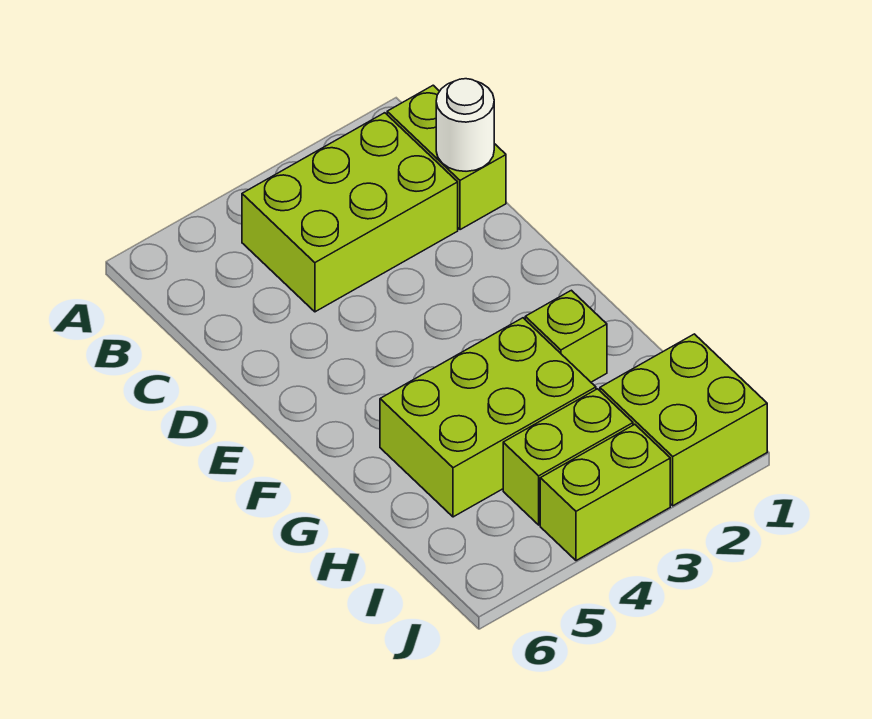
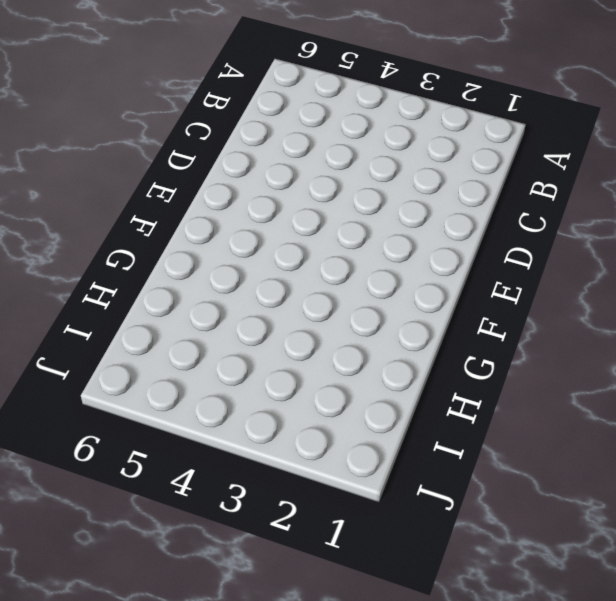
none -> lime 1x2 brick [387,85,506,230]
none -> lime 2x3 brick [242,113,458,312]

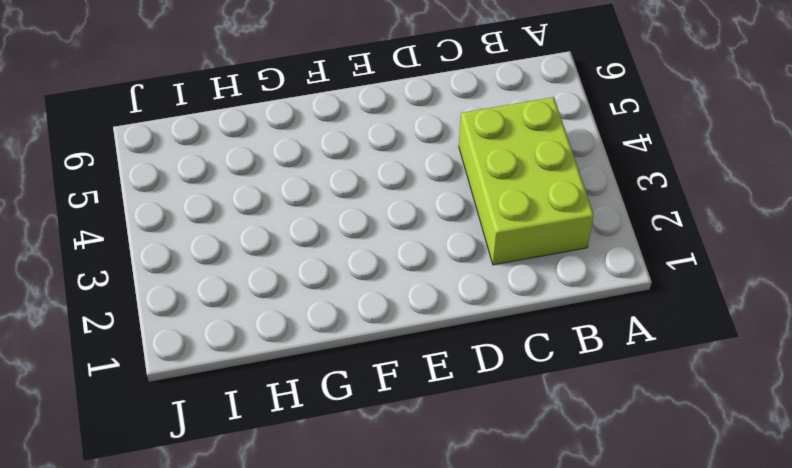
none -> lime 1x2 brick [387,85,506,230]
none -> lime 1x1 brick [525,290,607,382]

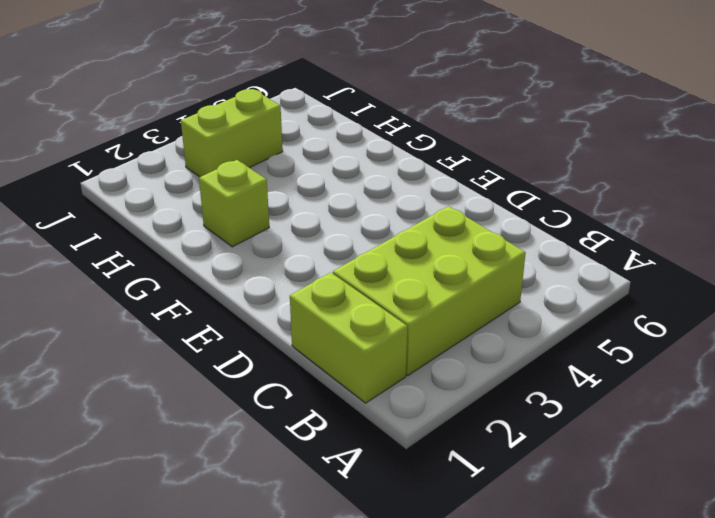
none -> lime 2x3 brick [380,318,596,517]
none -> lime 2x2 brick [600,334,767,506]

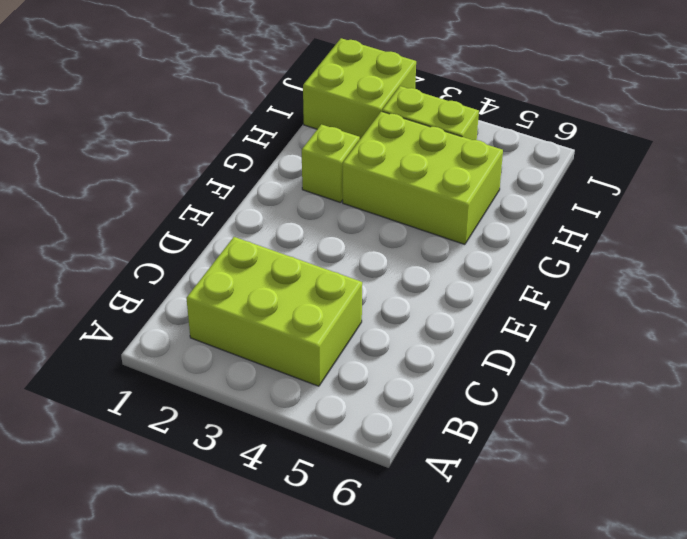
none -> lime 1x2 brick [387,85,506,230]
none -> lime 1x2 brick [540,424,670,561]

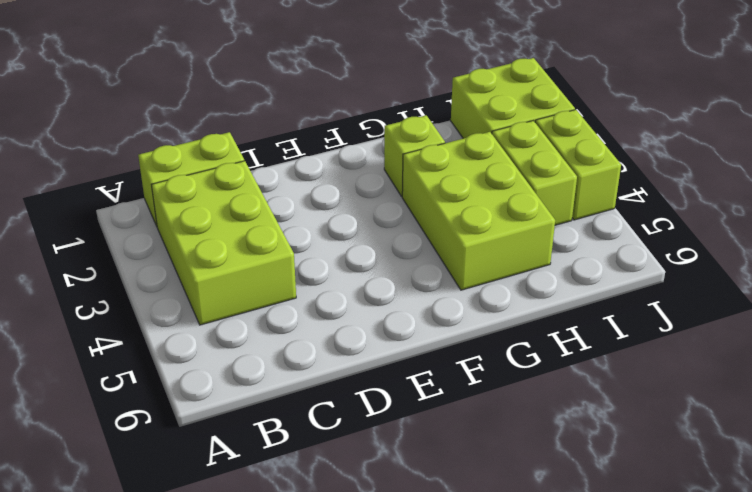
none -> white 1x1 round brick [436,79,494,171]

